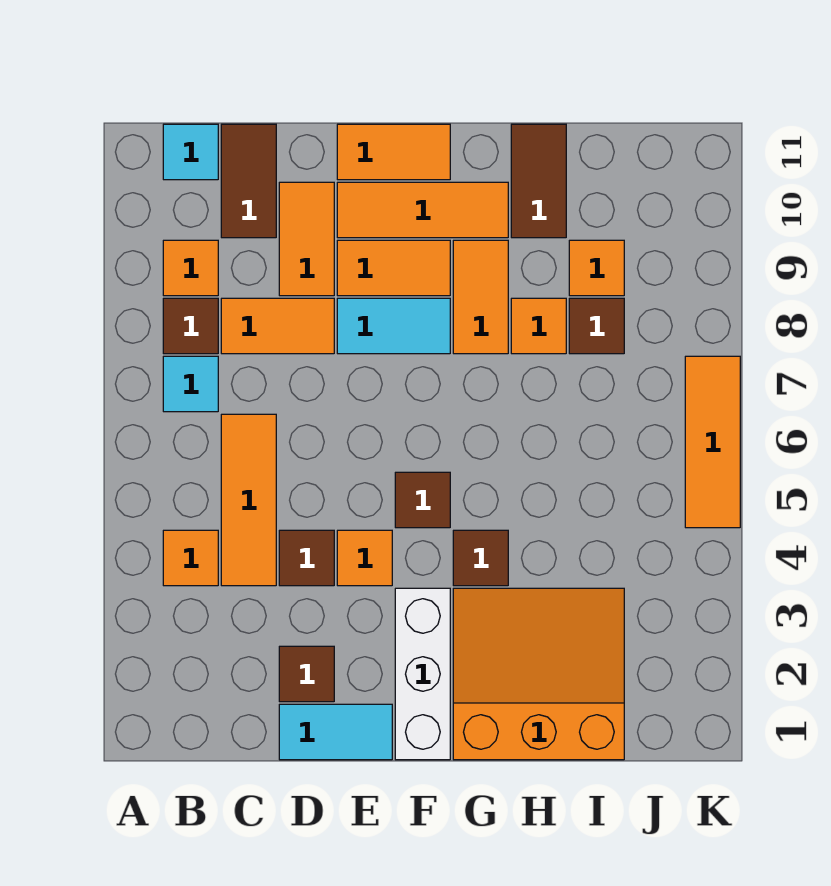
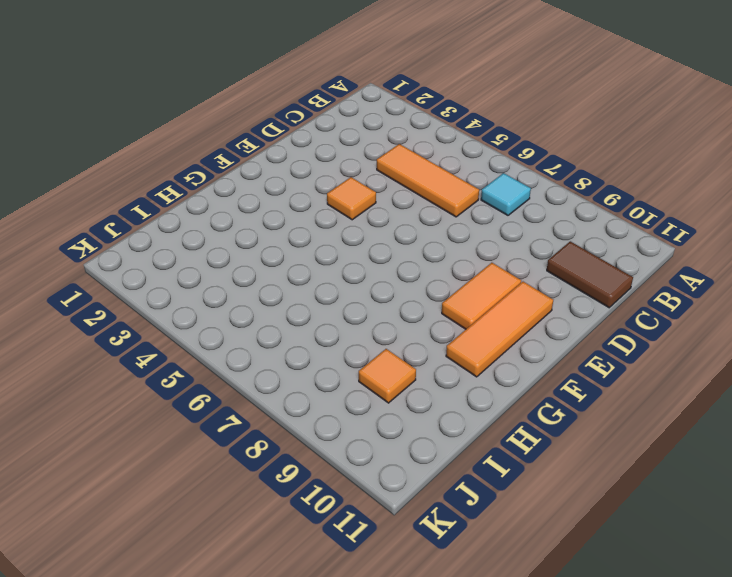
none -> orange 1x1 tile [163,530,218,586]
none -> brown 1x1 tile [163,298,218,354]
none -> orange 1x1 tile [163,240,218,296]

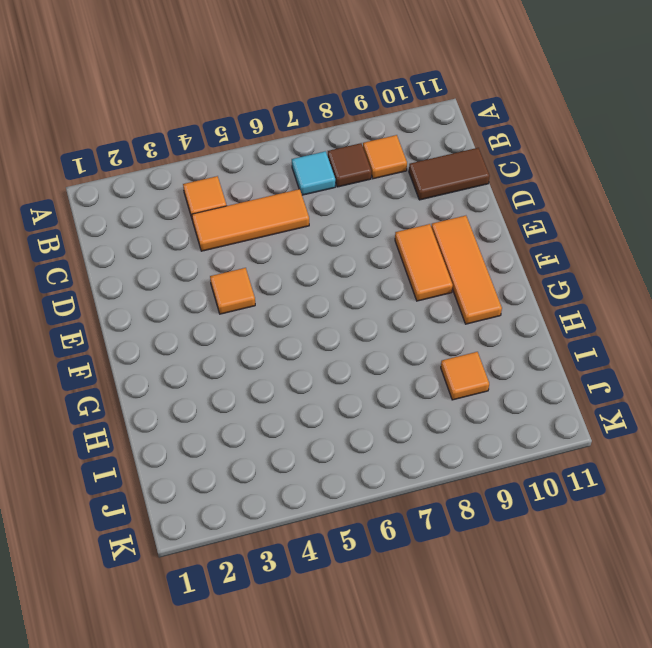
none -> cyan 1x1 tile [163,124,218,180]
none -> orange 1x2 tile [221,298,334,354]
none -> cyan 1x2 tile [279,704,392,760]

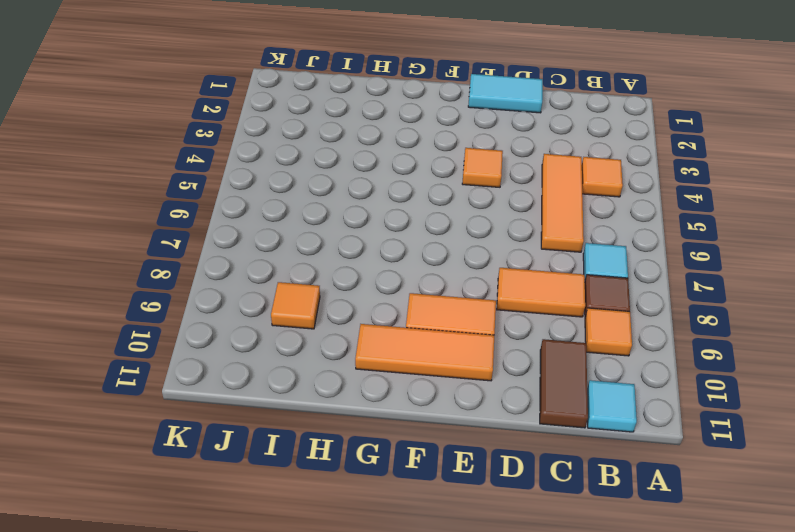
none -> brown 1x1 tile [279,646,334,702]
none -> brown 1x1 tile [279,530,334,586]
none -> orange 1x2 tile [279,182,334,296]

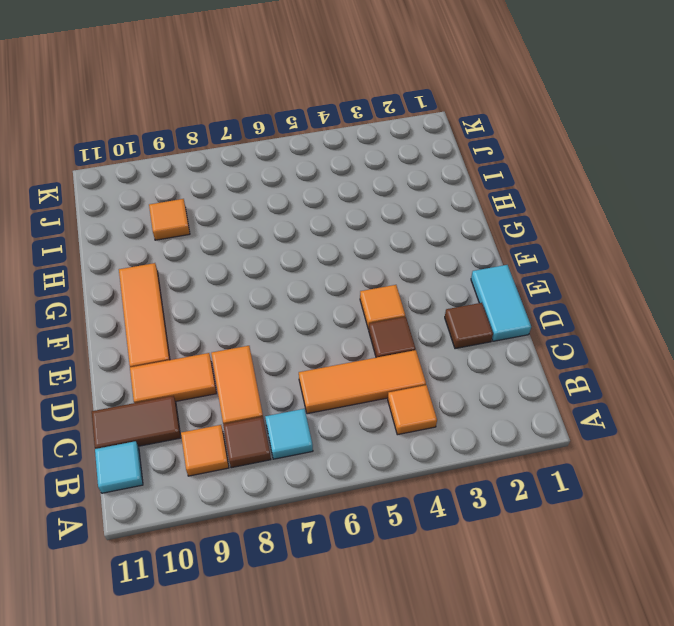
none -> cyan 1x2 tile [337,298,450,354]
none -> orange 1x2 tile [337,240,450,296]
none -> orange 1x2 tile [337,124,450,180]

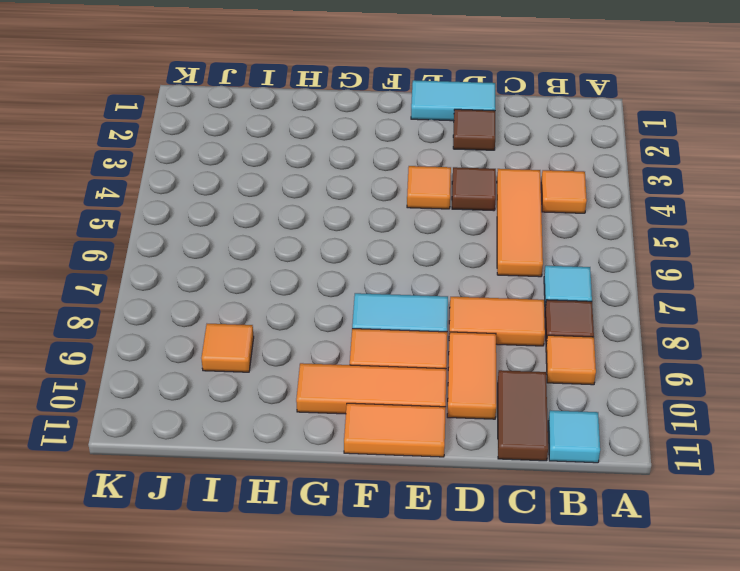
none -> white 1x3 brick [395,588,450,760]
none -> brown 1x1 tile [395,472,450,528]
none -> orange 3x3 slope [453,588,624,760]

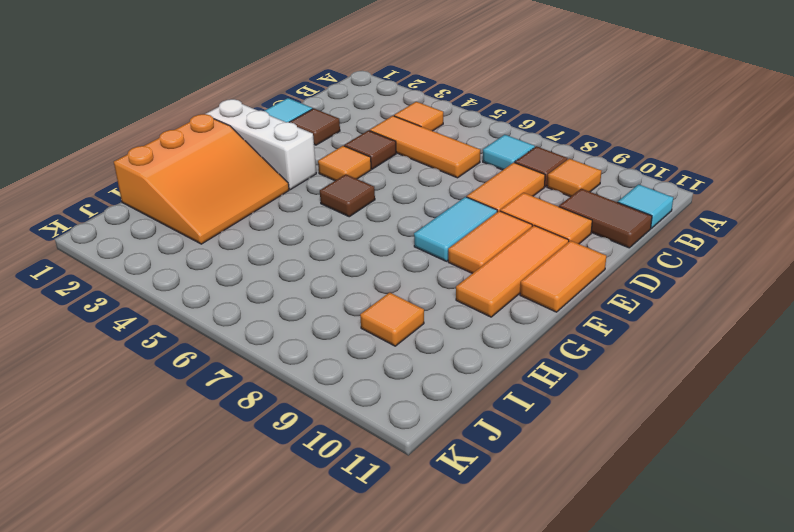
none -> brown 1x1 tile [453,530,508,586]
none -> orange 1x2 tile [453,240,508,354]
none -> orange 1x1 tile [511,298,566,354]

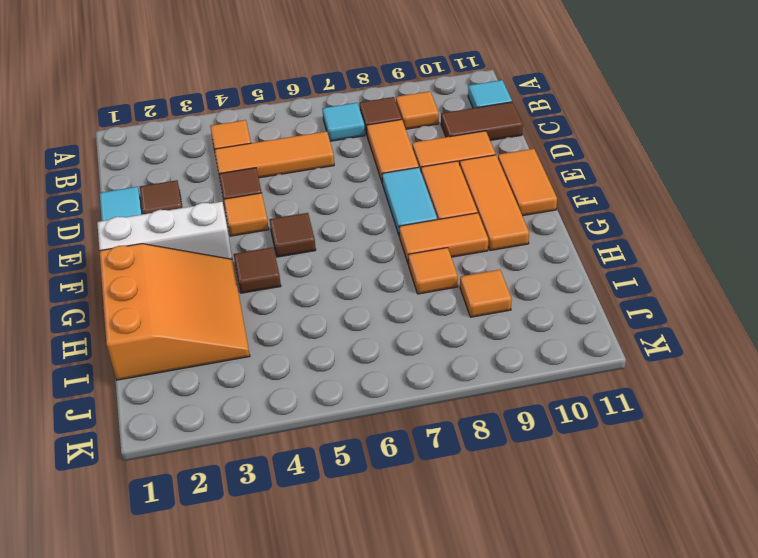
none -> brown 1x2 tile [511,124,566,238]
none -> brown 1x1 tile [569,298,624,354]
none -> orange 1x3 tile [685,356,740,528]

